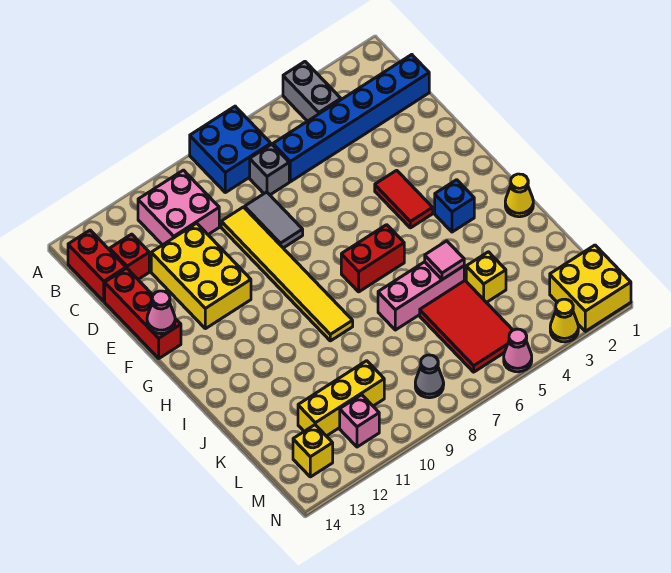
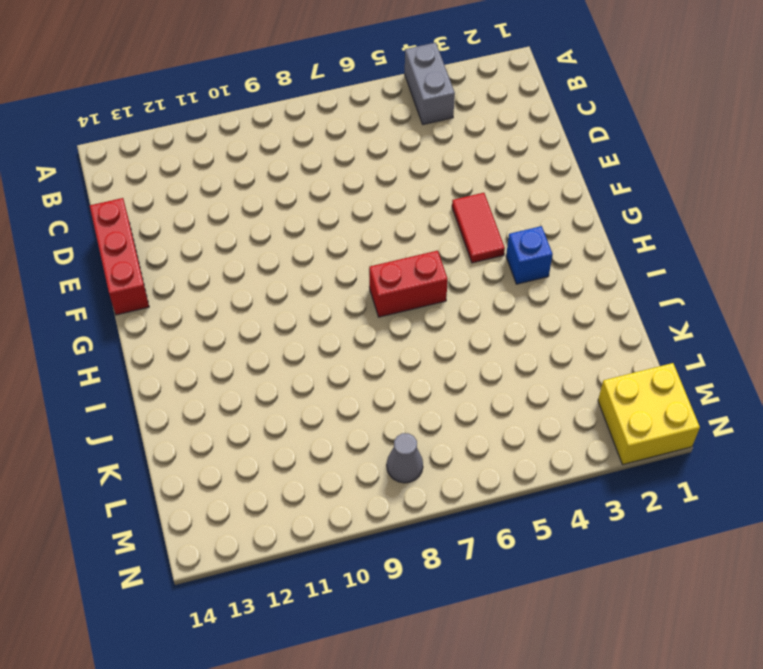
none -> blue 2x2 brick [190,106,271,193]
none -> pink 2x2 brick [138,170,219,245]
none -> red 1x2 brick [68,230,126,301]

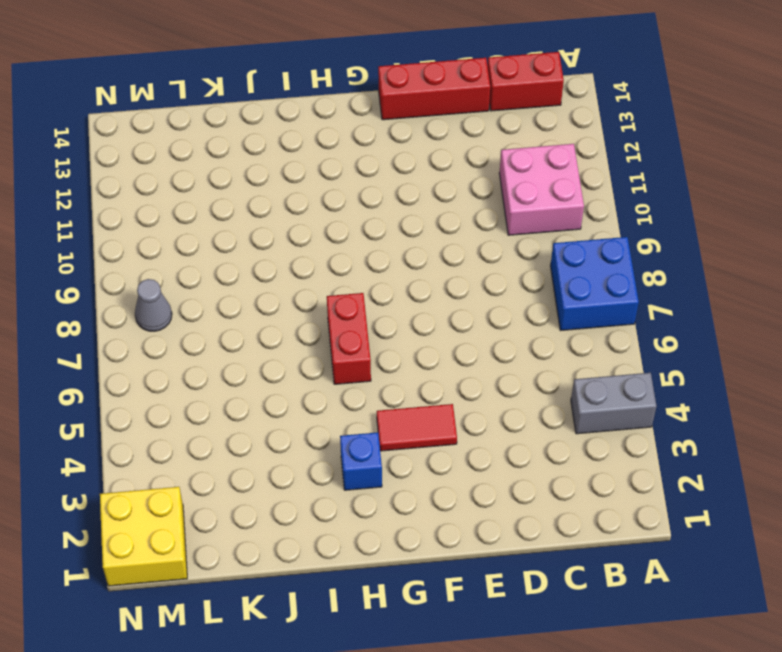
none -> blue 1x6 brick [273,55,429,182]
none -> grey 1x1 brick [250,144,289,195]
none -> red 1x1 brick [110,234,149,279]

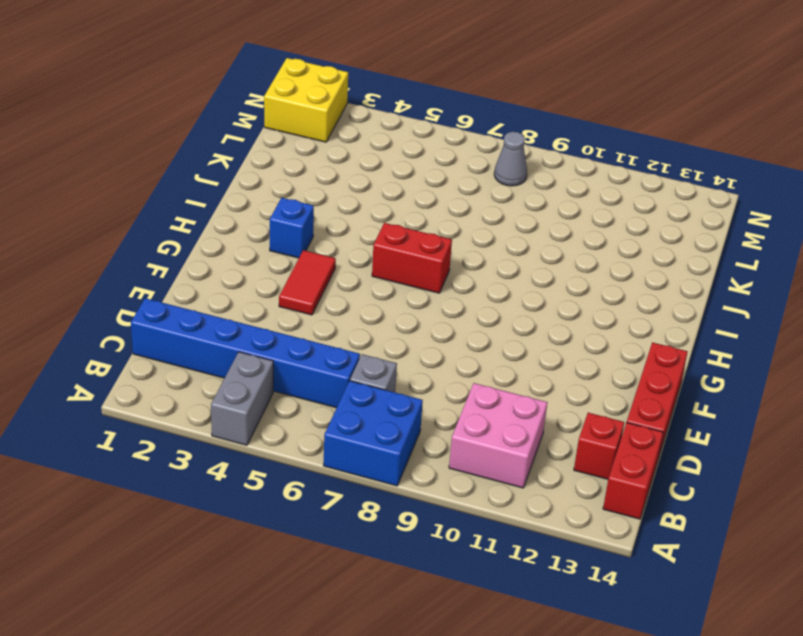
none -> grey 1x2 tile [245,192,303,248]
none -> yellow 1x6 tile [221,207,353,341]
none -> yellow 2x3 brick [151,223,251,329]

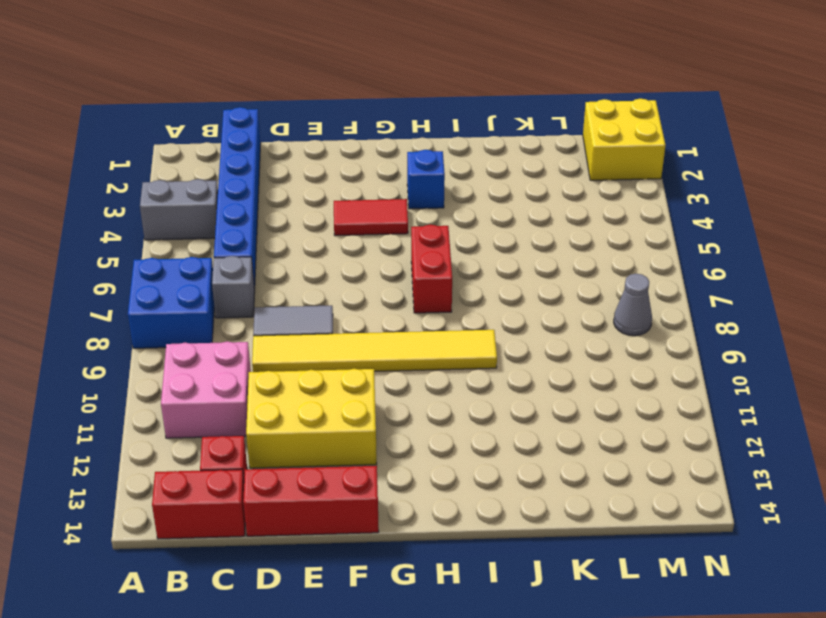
none -> yellow 1x1 cone [505,174,533,217]
none -> pink 1x3 brick [378,262,464,330]
none -> yellow 1x1 brick [466,252,506,303]

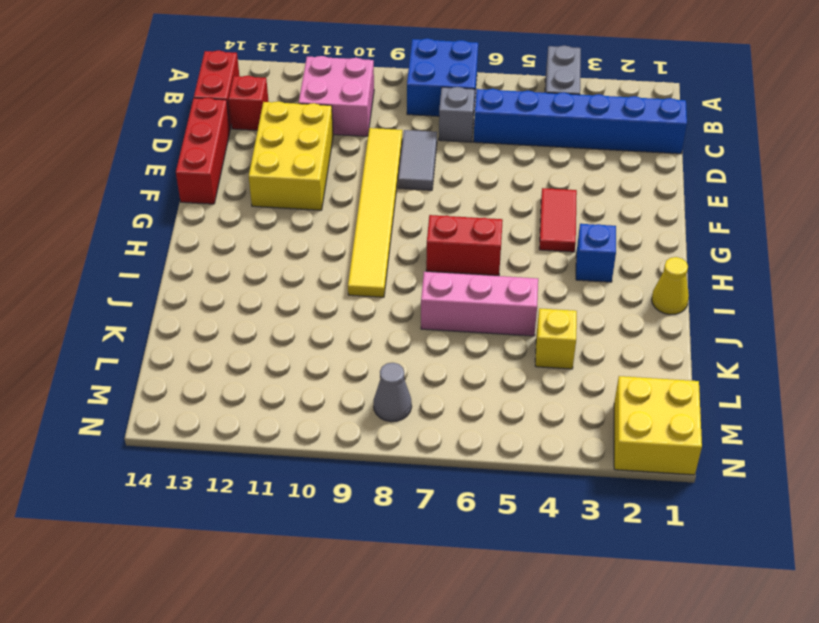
none -> red 2x3 tile [420,281,513,372]
none -> yellow 1x3 brick [298,361,384,436]
none -> pink 1x1 brick [340,395,379,447]

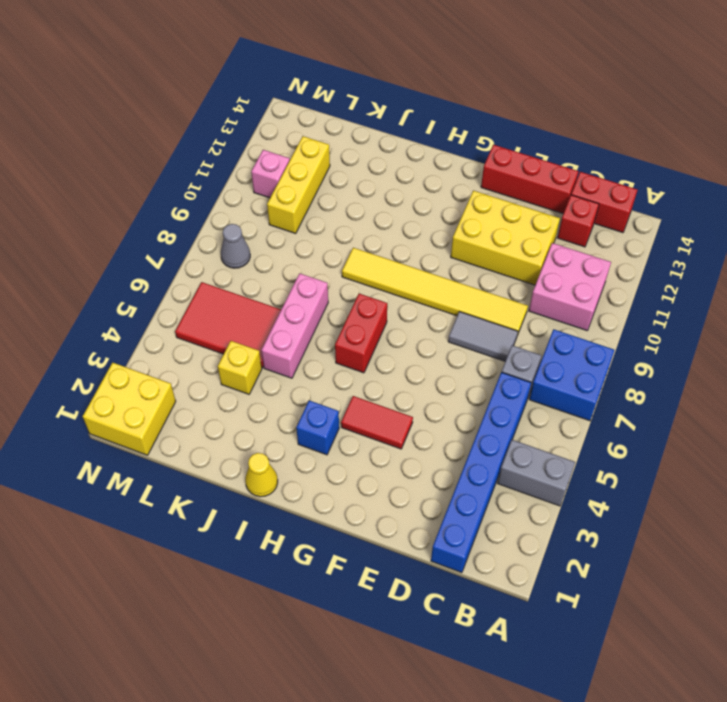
none -> yellow 1x1 brick [293,425,333,477]
none -> yellow 1x1 cone [550,299,578,342]
none -> pink 1x1 cone [504,329,532,372]

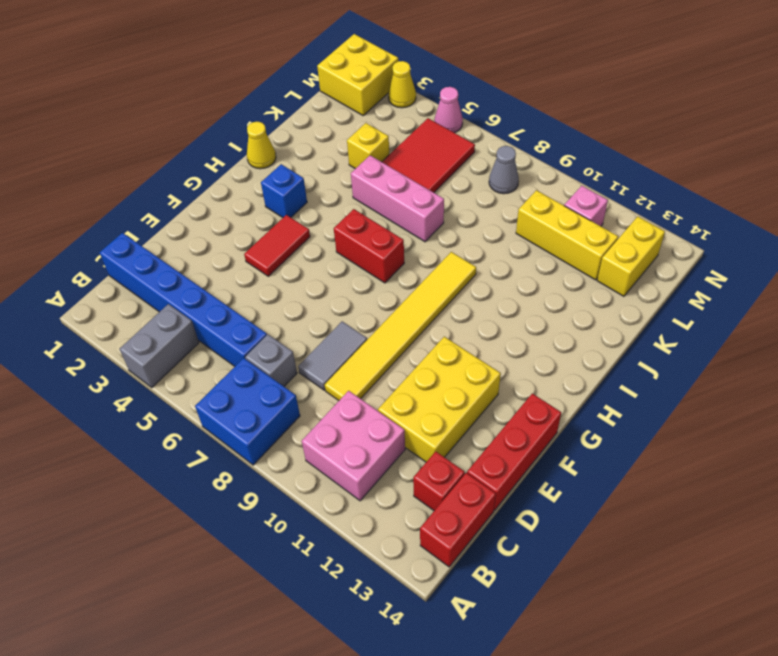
yellow 1x2 brick [597,216,665,296] -> yellow 1x1 brick [293,425,333,477]
none -> pink 1x1 cone [147,291,175,334]
none -> pink 1x1 tile [425,241,464,280]

